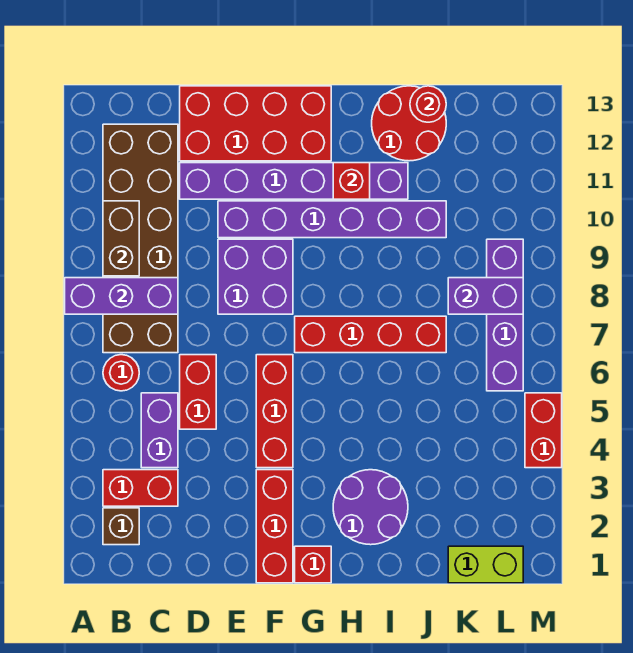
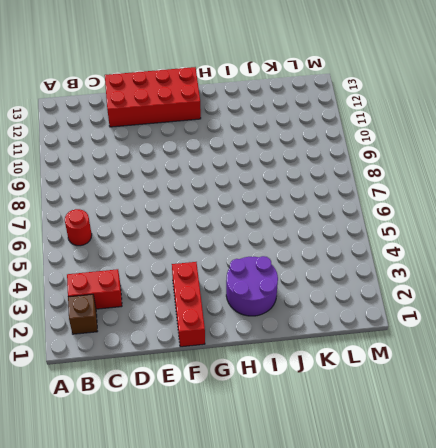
none -> brown 2x6 brick [103,124,178,353]
none -> purple 1x2 brick [141,393,178,468]
none -> red 1x2 brick [180,355,216,429]

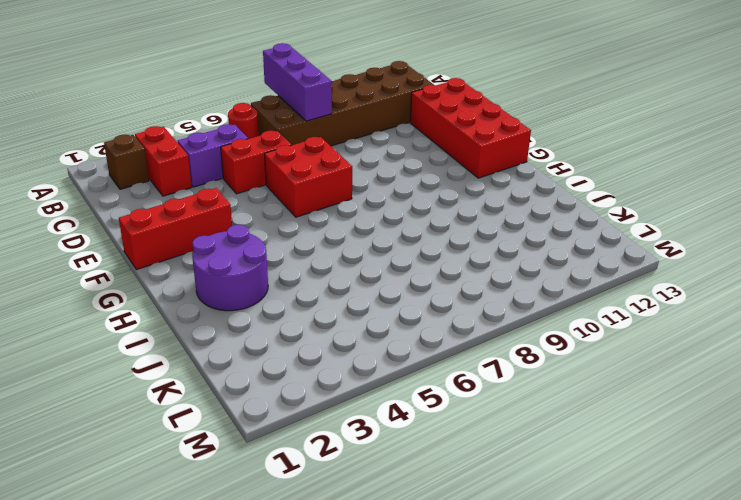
red 2x2 brick [265,137,352,217] -> red 1x3 brick [256,355,293,468]
none -> purple 1x6 brick [180,163,408,199]
none -> purple 2x2 brick [218,239,293,314]
none -> purple 1x6 brick [218,201,446,238]

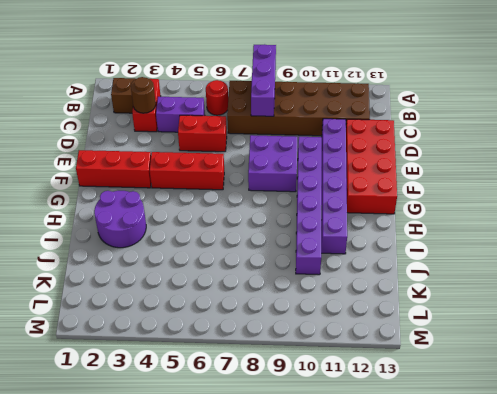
brown 1x1 round brick [131,77,156,113] -> none
none -> red 1x1 brick [295,546,331,583]
none -> red 1x4 brick [295,316,446,353]
none -> red 2x2 round brick [372,86,446,161]

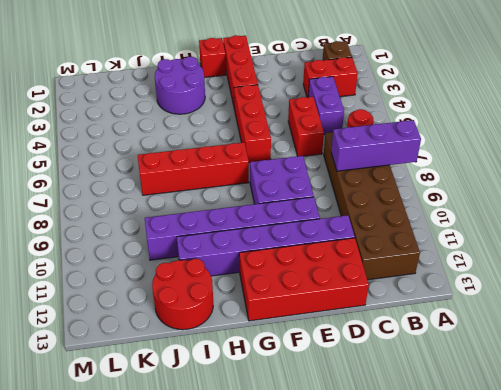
none -> lime 1x2 brick [448,546,523,583]
none -> purple 1x4 brick [487,239,523,391]
none -> red 1x2 brick [525,393,562,468]

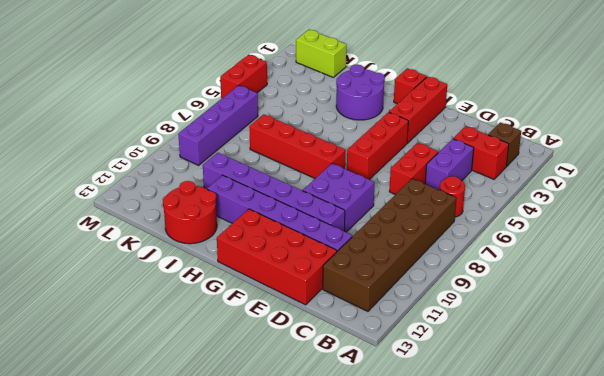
none -> purple 1x3 brick [65,278,178,314]
none -> brown 1x2 brick [103,201,139,276]
none -> red 1x1 brick [333,163,370,199]

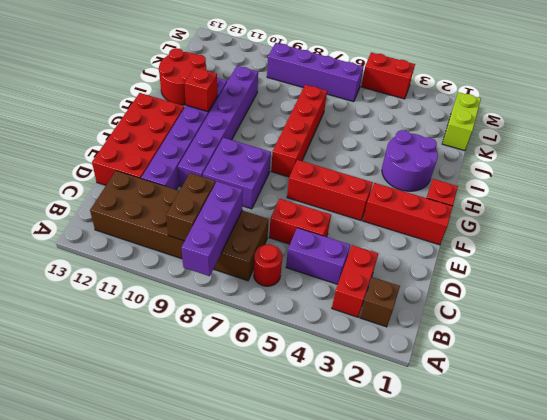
brown 1x2 brick [166,173,215,241] -> brown 1x2 brick turned to [103,201,139,276]
none -> red 1x1 round brick [410,86,446,122]
none -> purple 1x2 brick [448,278,523,314]

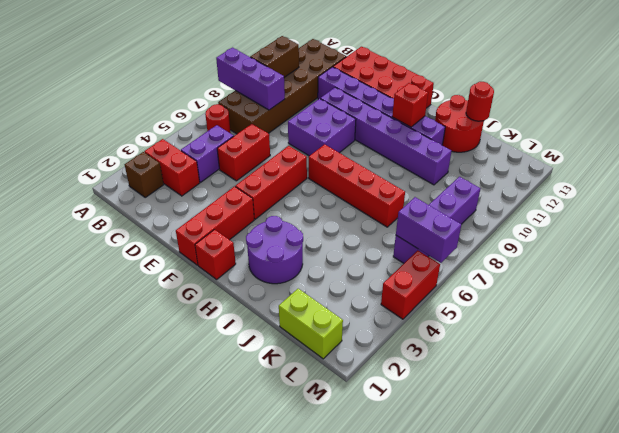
purple 1x2 brick [396,197,461,263] -> purple 1x2 brick moved to [448,278,523,314]

